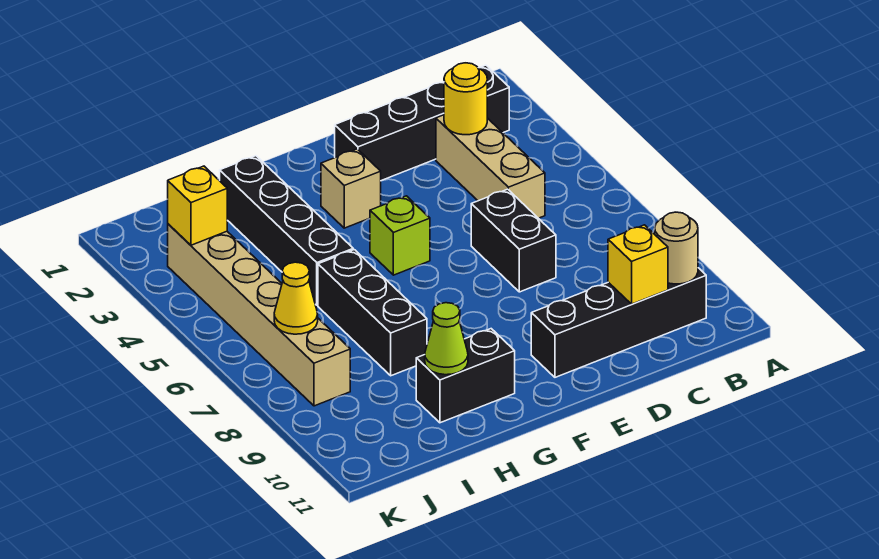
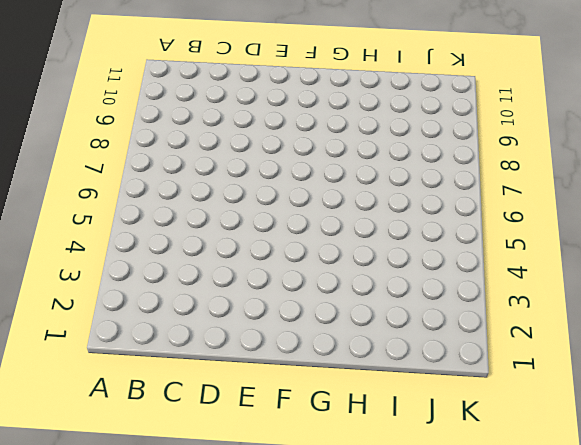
none -> black 1x4 brick [335,65,509,181]
none -> black 1x4 brick [531,268,706,377]
none -> tan 1x3 brick [436,115,545,218]

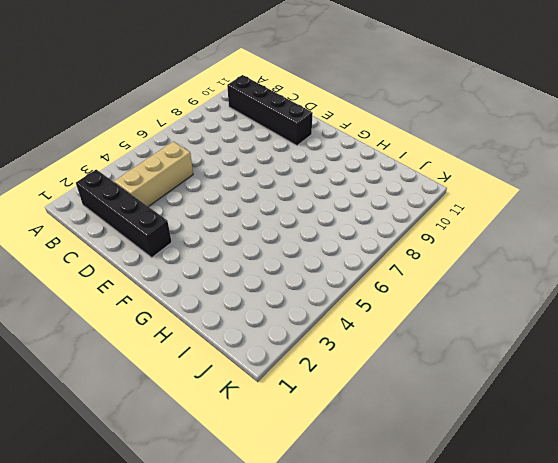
none -> black 1x2 brick [471,189,556,292]
none -> tan 1x1 brick [321,149,381,228]
none -> lime 1x1 brick [370,196,430,275]

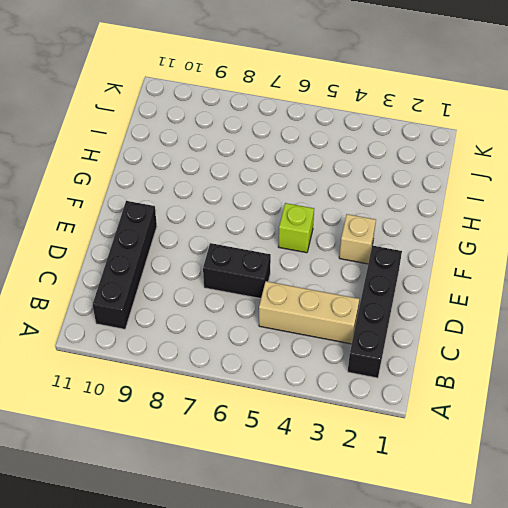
none -> black 1x2 brick [416,329,515,423]
none -> black 1x4 brick [220,156,353,305]
none -> black 1x3 brick [318,250,427,376]

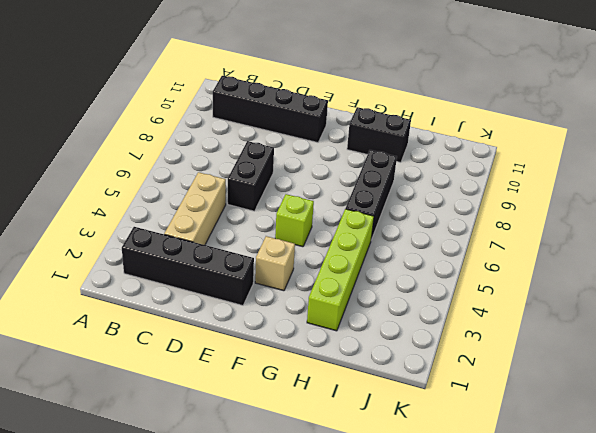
lime 1x4 brick [307,209,374,331] -> black 1x4 brick [220,156,353,305]
none -> tan 1x6 brick [168,224,350,406]
none -> tan 1x1 round brick [655,212,698,284]
none -> yellow 1x1 round brick [444,63,487,135]

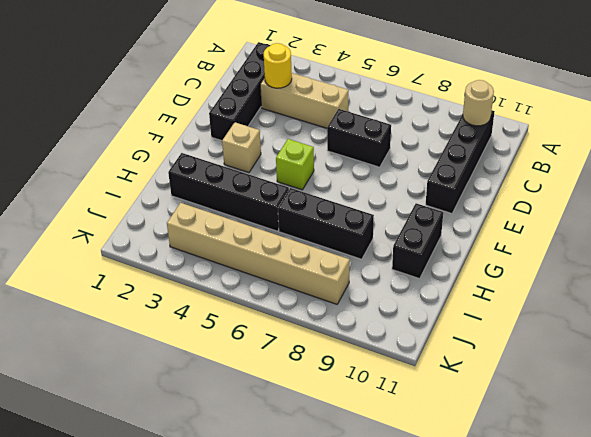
none -> yellow 1x1 brick [608,225,668,304]
none -> lime 1x1 cone [425,303,468,375]
none -> yellow 1x1 brick [168,166,227,245]

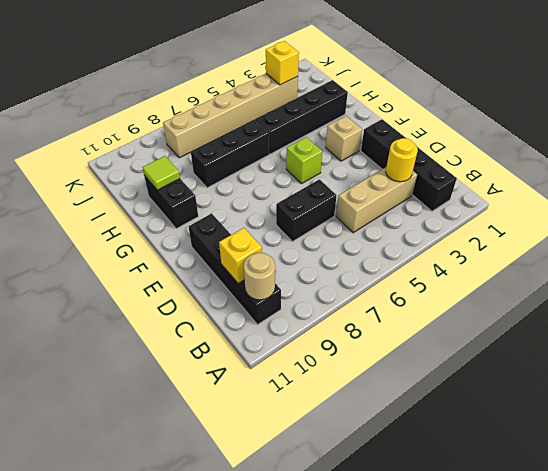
lime 1x1 tile [142,156,180,190] -> lime 1x1 cone [425,303,468,375]
none -> yellow 1x1 cone [274,262,318,334]

